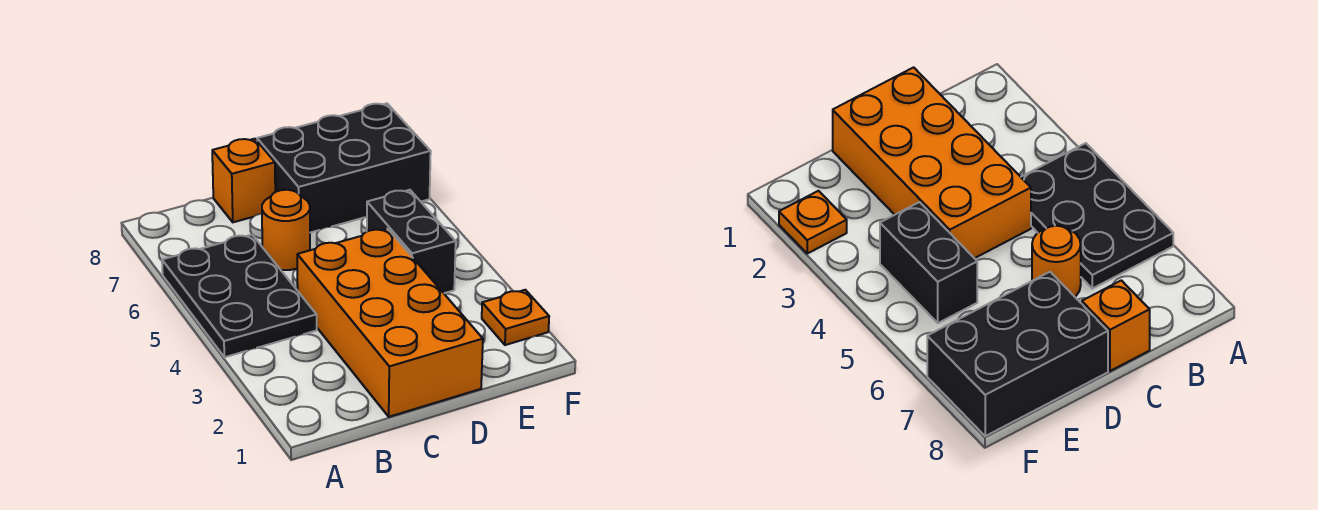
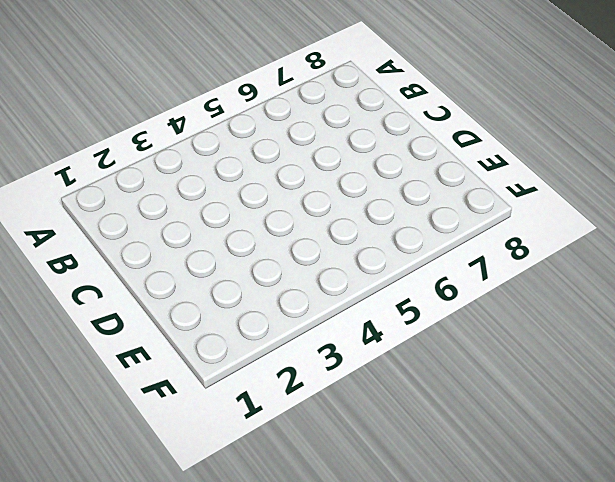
none -> black 2x3 plate [162,235,317,357]
none -> orange 2x4 brick [297,229,483,417]

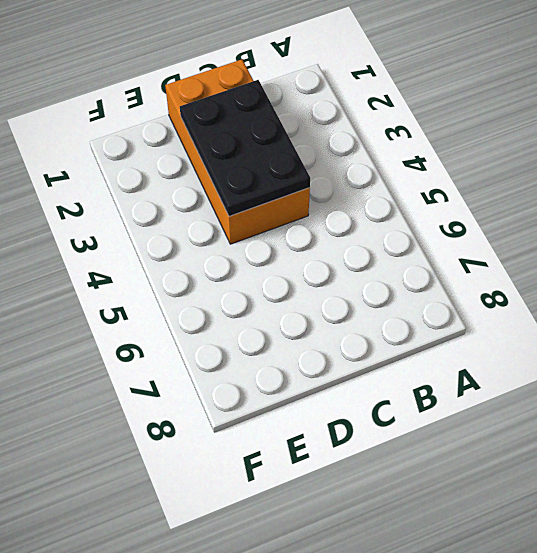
black 2x3 plate [180,80,310,216] -> black 2x3 plate moved to [162,235,317,357]
none -> orange 1x1 round brick [262,190,310,270]
none -> orange 1x1 brick [212,139,275,222]

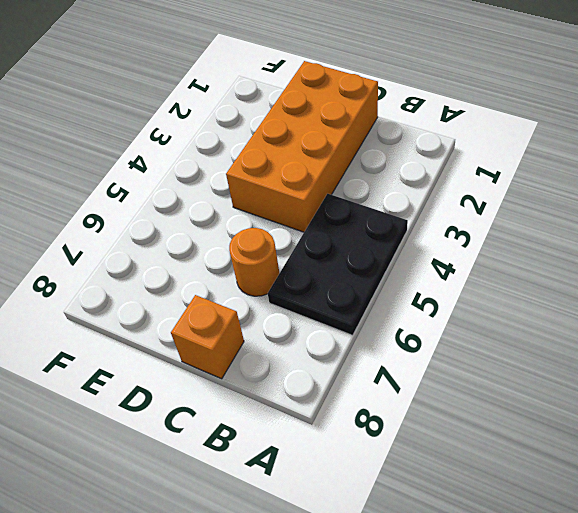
none -> black 2x3 brick [257,103,431,233]
none -> black 1x2 brick [367,190,456,293]

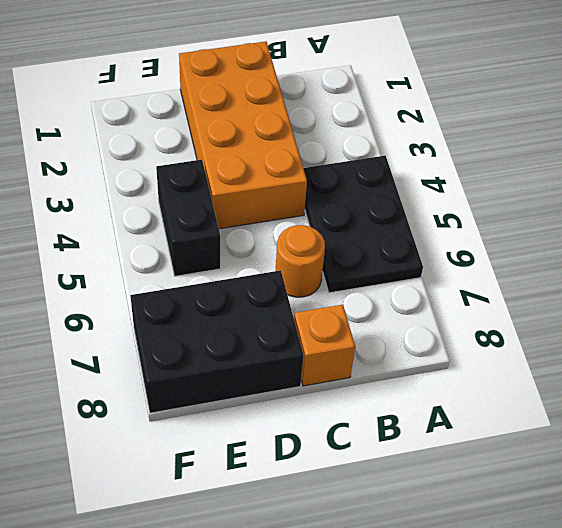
none -> orange 1x1 plate [482,290,549,345]

